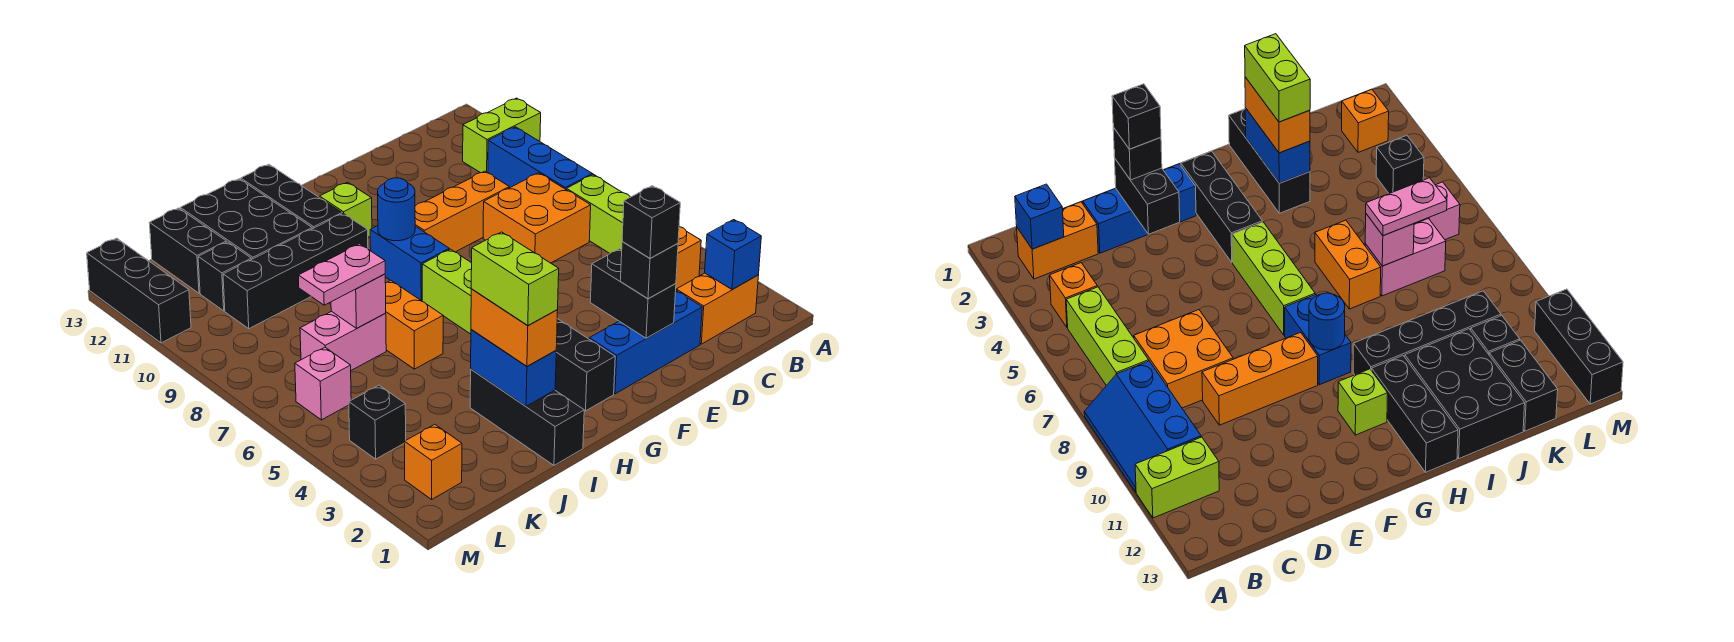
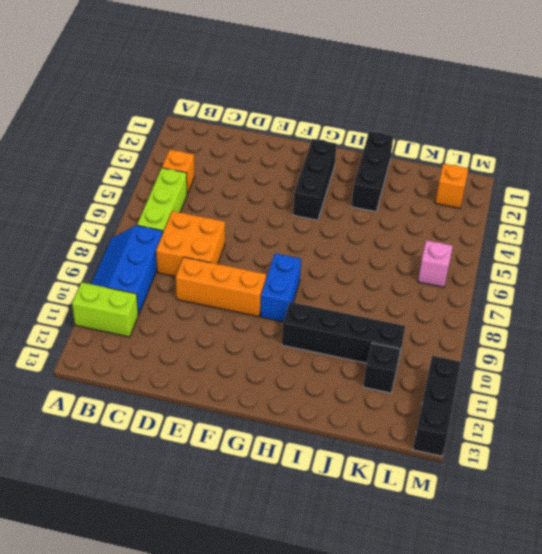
none -> orange 1x2 brick [676,273,759,344]
none -> blue 1x3 brick [589,291,702,394]
none -> lime 1x3 brick [422,249,472,334]
none -> lime 1x1 brick [320,182,372,237]

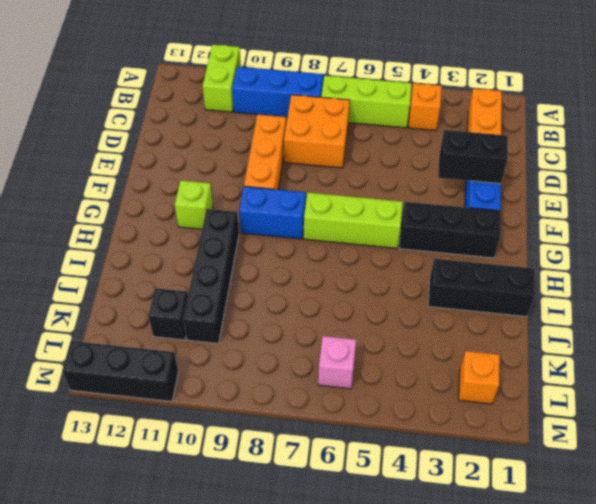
none -> black 1x3 brick [241,164,342,229]
none -> orange 1x2 brick [385,280,443,369]
none -> black 2x3 brick [180,179,312,259]
none -> pink 1x2 brick [300,311,386,370]

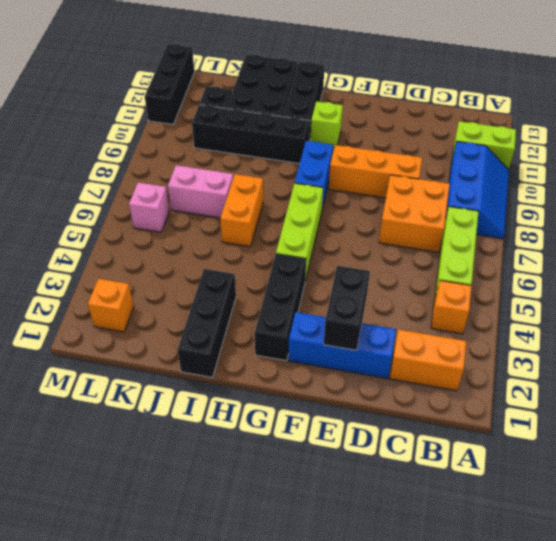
none -> black 1x2 brick [150,208,226,293]
none -> black 1x1 brick [349,385,406,459]
none -> blue 1x1 brick [705,220,761,290]
none -> blue 1x1 round brick [378,178,415,241]

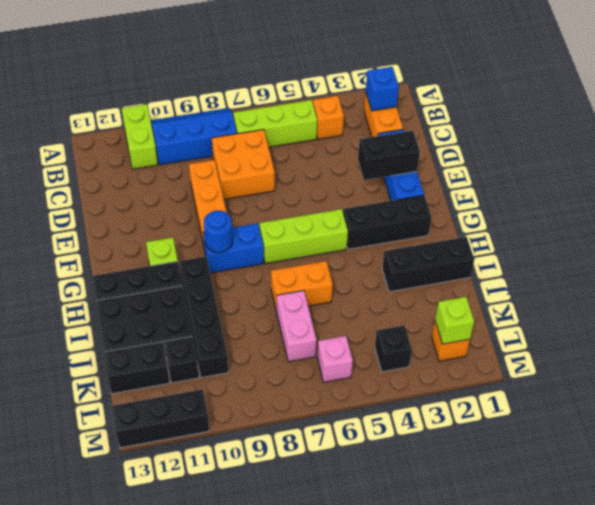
lime 1x1 brick [435,297,474,344] -> none
none -> blue 1x2 brick [471,330,556,406]
none -> pink 1x1 brick [331,274,386,328]
none -> black 1x1 brick [620,241,678,299]
none -> orange 1x2 brick [471,289,558,366]

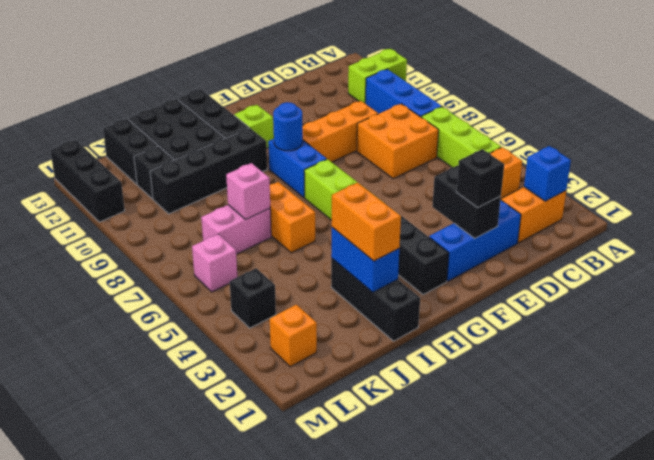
none -> pink 1x2 plate [298,244,385,305]
none -> black 1x1 brick [622,186,680,258]
none -> lime 1x2 brick [471,232,559,325]

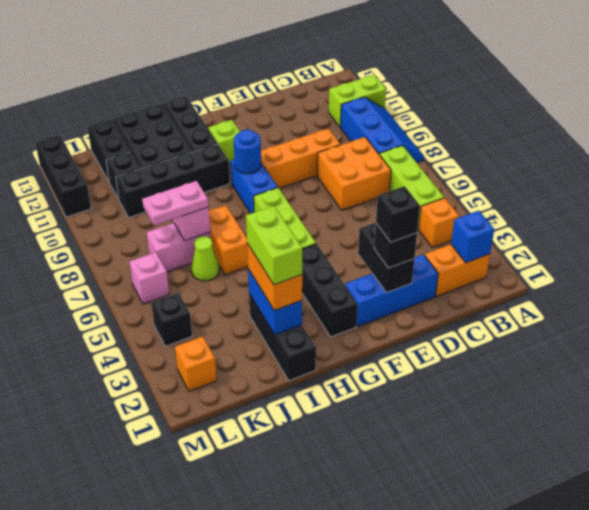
lime 1x1 cone [191,236,219,281] -> none

